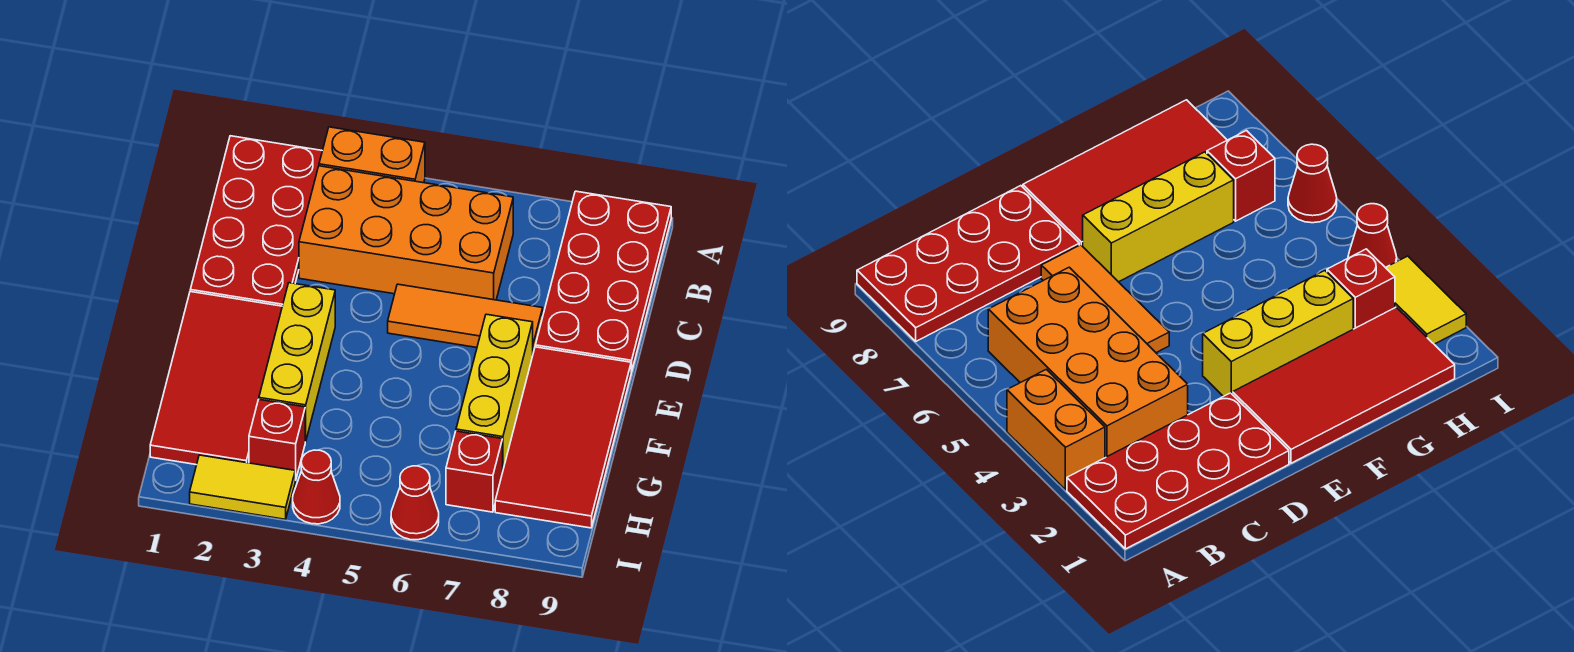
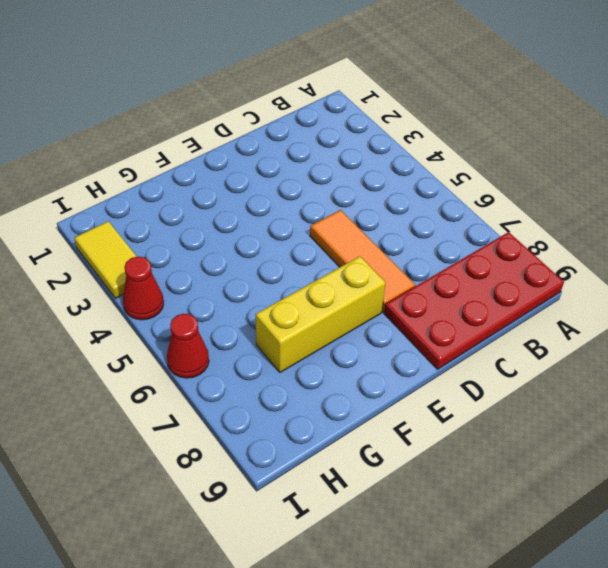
none -> red 2x4 plate [190,136,322,306]
none -> orange 1x2 brick [319,127,425,183]
none -> orange 2x4 brick [299,166,513,300]

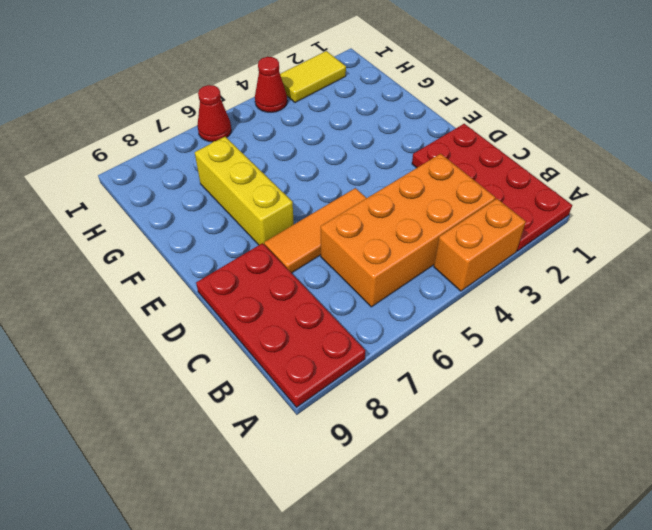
none -> red 2x4 tile [150,292,282,465]
none -> yellow 1x3 brick [259,283,335,441]
none -> red 2x4 tile [495,347,631,528]

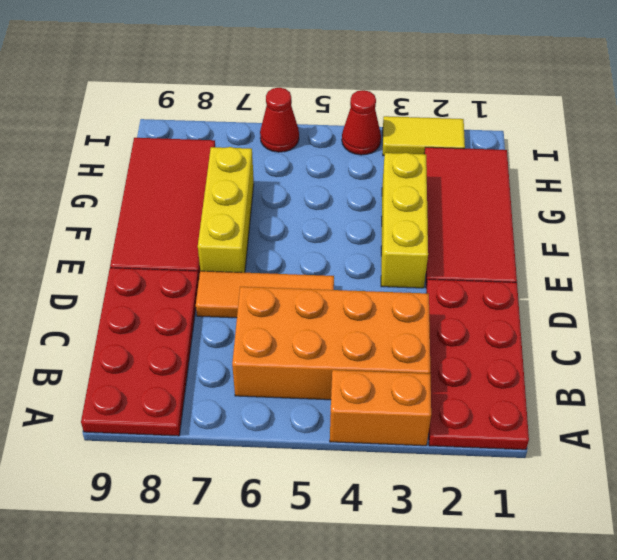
none -> red 1x1 brick [249,400,306,480]
none -> red 1x1 brick [446,431,503,512]

